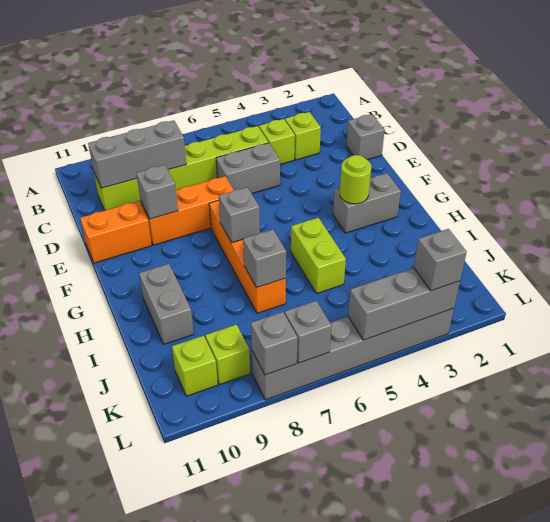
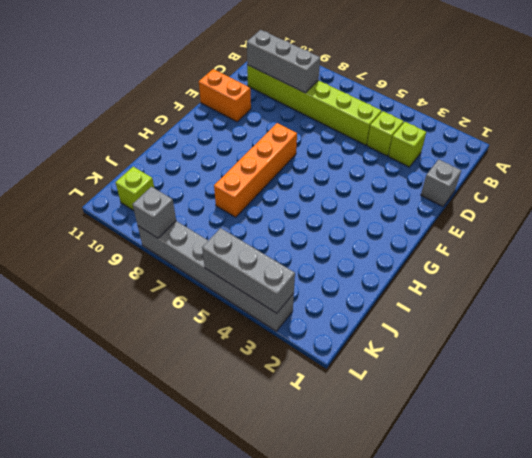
none -> grey 1x2 brick [216,143,280,194]
none -> orange 1x3 brick [141,176,234,245]
none -> grey 1x2 brick [333,173,401,233]

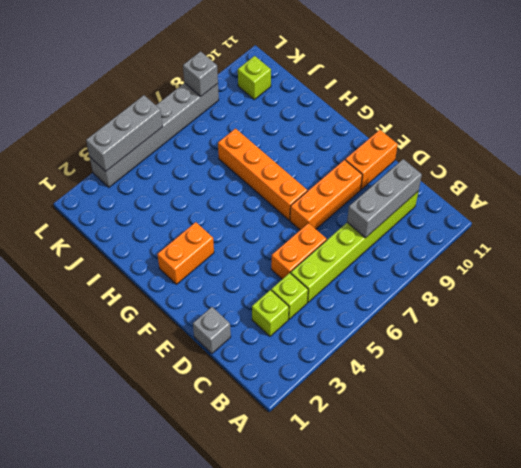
orange 1x2 brick [271,223,327,279] -> grey 1x2 brick [216,143,280,194]
orange 1x2 brick [157,222,214,284] -> grey 1x2 brick [333,173,401,233]
none -> lime 1x2 brick [291,218,346,294]
none -> grey 1x2 brick [139,264,194,344]
none -> lime 1x1 brick [205,325,250,385]

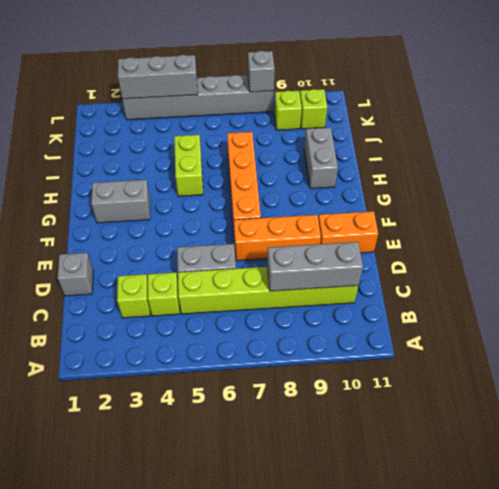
none -> grey 1x1 brick [136,165,178,219]
none -> lime 1x1 round brick [340,155,371,204]
none -> grey 1x1 brick [219,187,260,243]

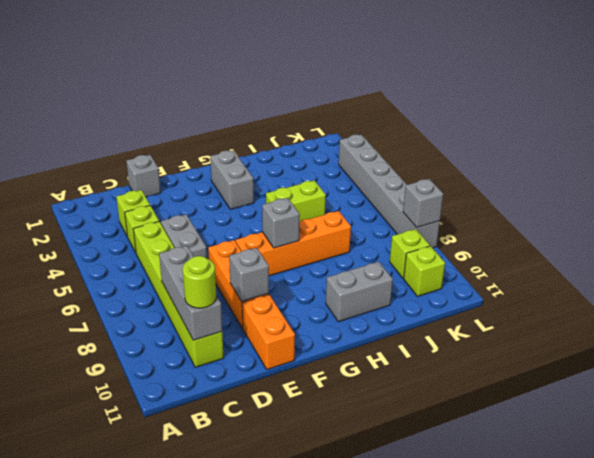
lime 1x1 round brick [183,256,216,308] -> lime 1x1 round brick moved to [340,155,371,204]
none -> grey 1x1 brick [243,229,286,288]
none -> grey 1x3 brick [348,268,460,340]
none -> grey 1x1 brick [285,301,331,363]

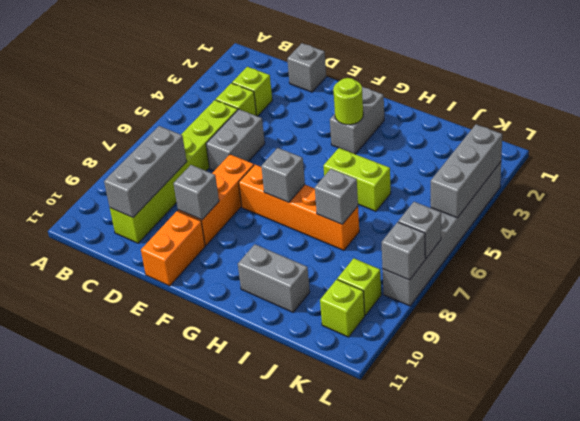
none -> grey 1x1 brick [414,229,467,291]

